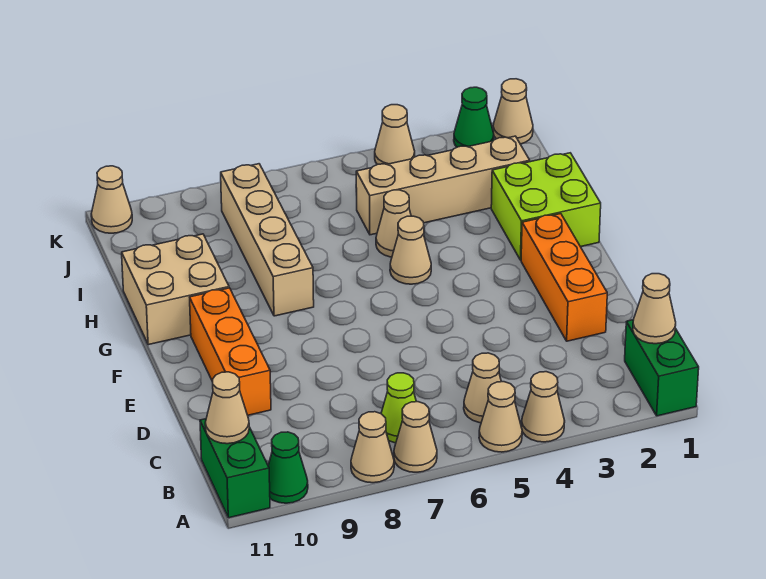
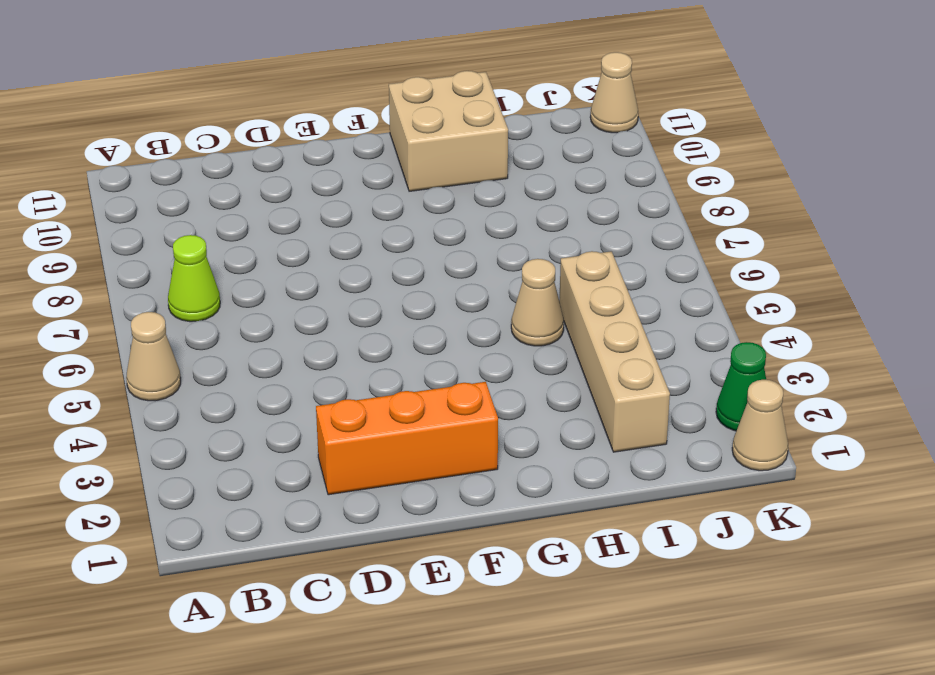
none -> green 1x2 brick [625,320,699,416]
none -> tan 1x1 cone [521,372,565,442]
none -> tan 1x1 cone [394,402,437,472]

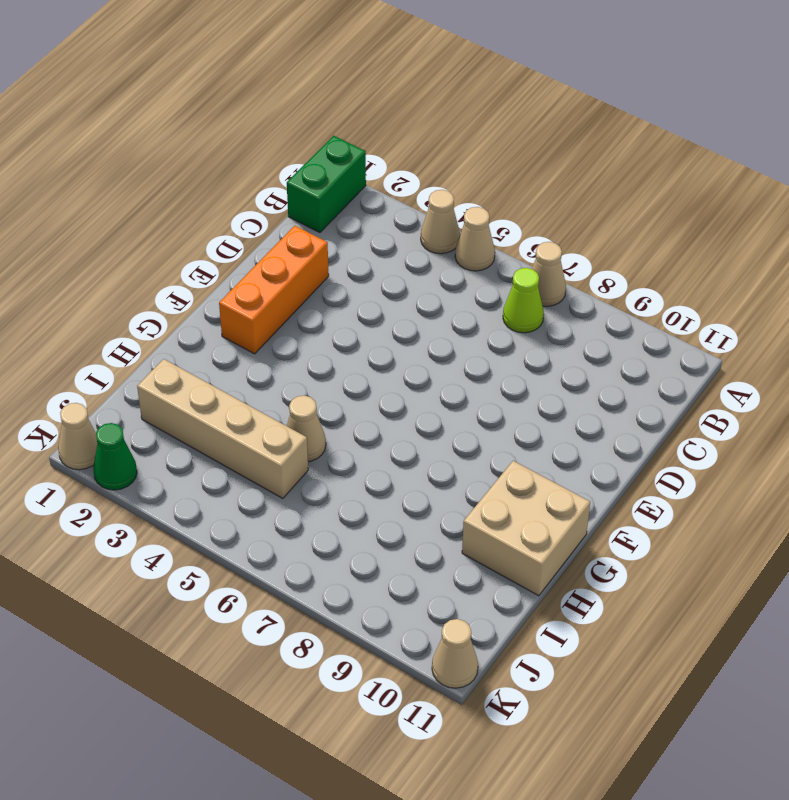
none -> tan 1x1 cone [351,412,394,483]
none -> green 1x1 cone [268,432,308,503]
none -> green 1x2 brick [200,419,270,518]

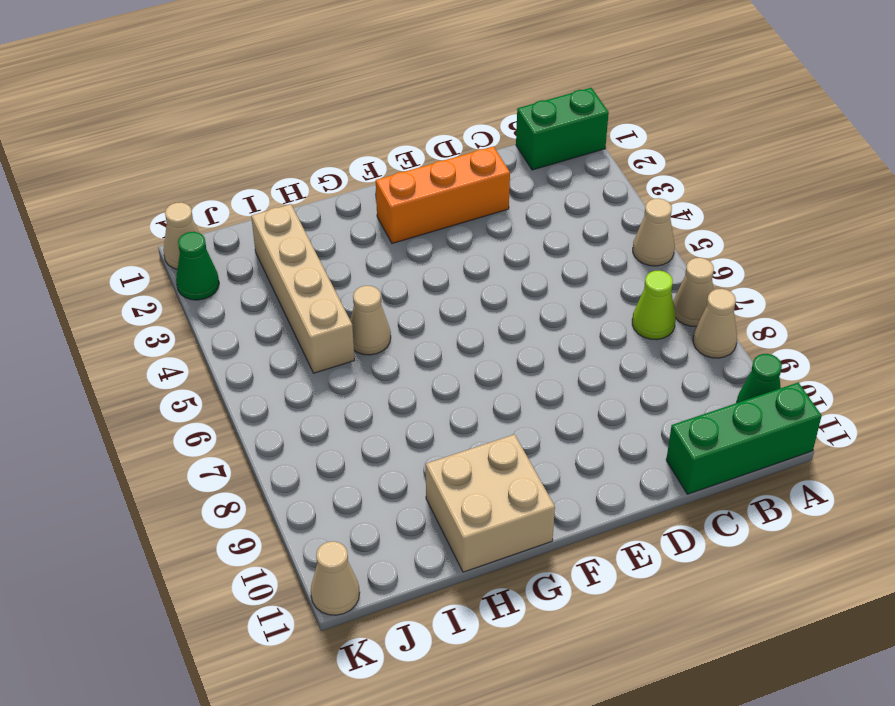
green 1x3 brick [666,382,822,494] -> green 1x2 brick [200,419,270,518]
none -> tan 1x1 cone [521,372,565,442]
none -> tan 1x1 cone [464,353,501,423]
none -> orange 1x3 brick [190,288,271,415]

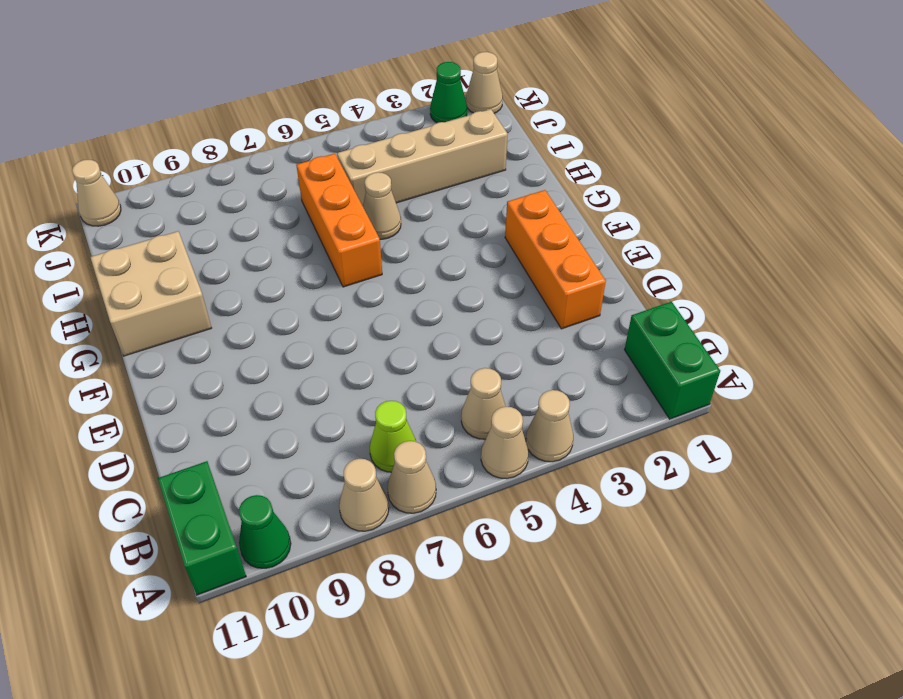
orange 1x3 brick [296,154,382,287] -> orange 1x3 brick moved to [190,288,271,415]
none -> lime 2x2 brick [491,153,601,260]
none -> tan 1x1 cone [390,216,431,284]
none -> tan 1x4 brick [221,164,314,316]

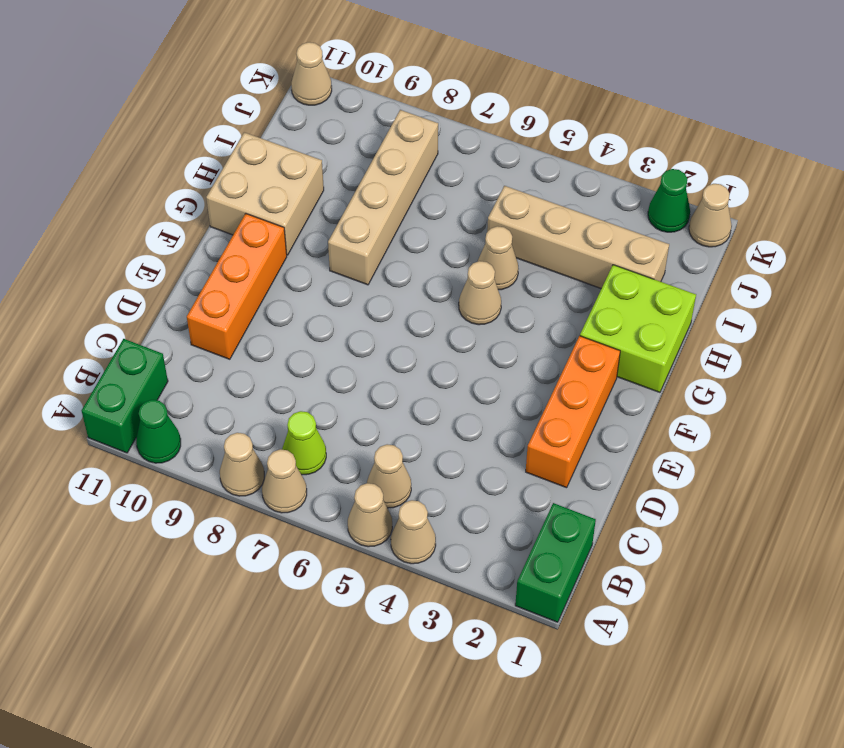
none -> tan 1x1 cone [375,105,415,165]
none -> tan 1x1 cone [633,274,676,344]
none -> tan 1x1 cone [205,372,249,444]

